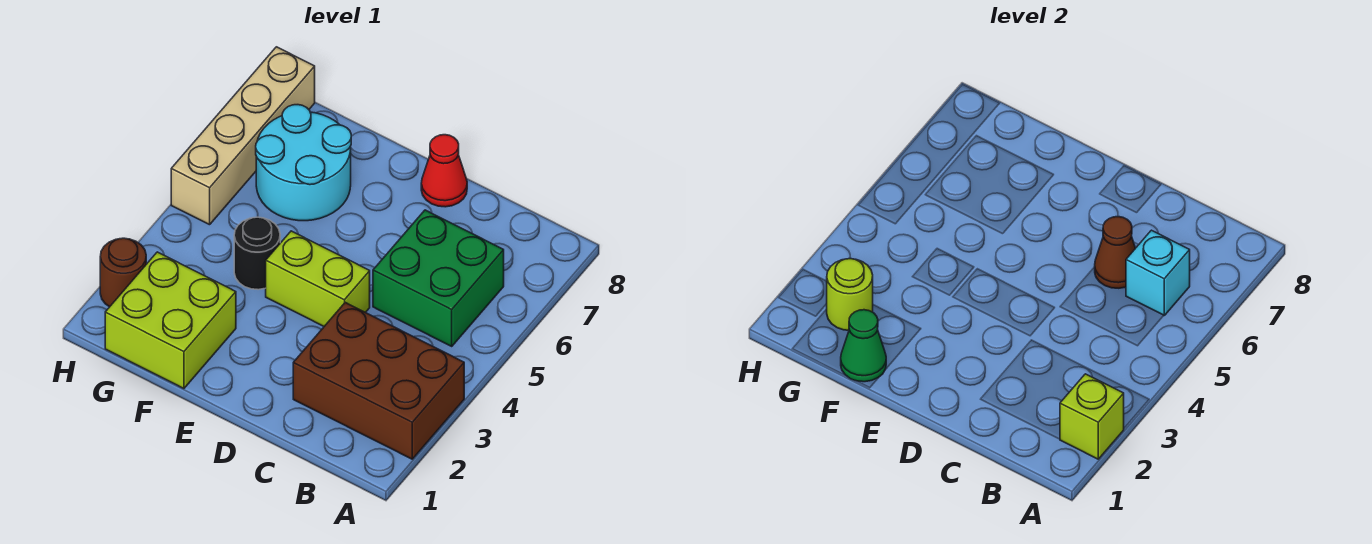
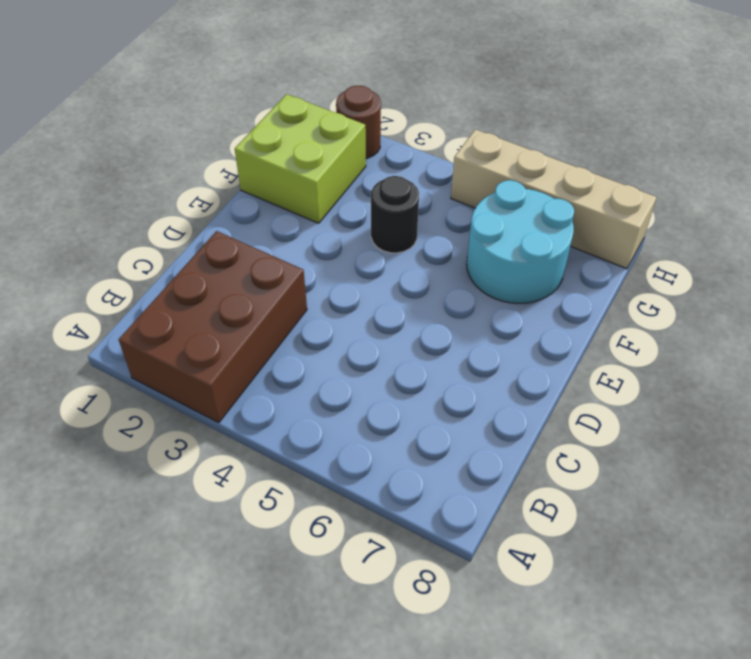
none -> green 2x2 brick [373,210,504,346]
none -> lime 1x2 brick [266,231,370,326]
none -> red 1x1 cone [421,135,467,207]

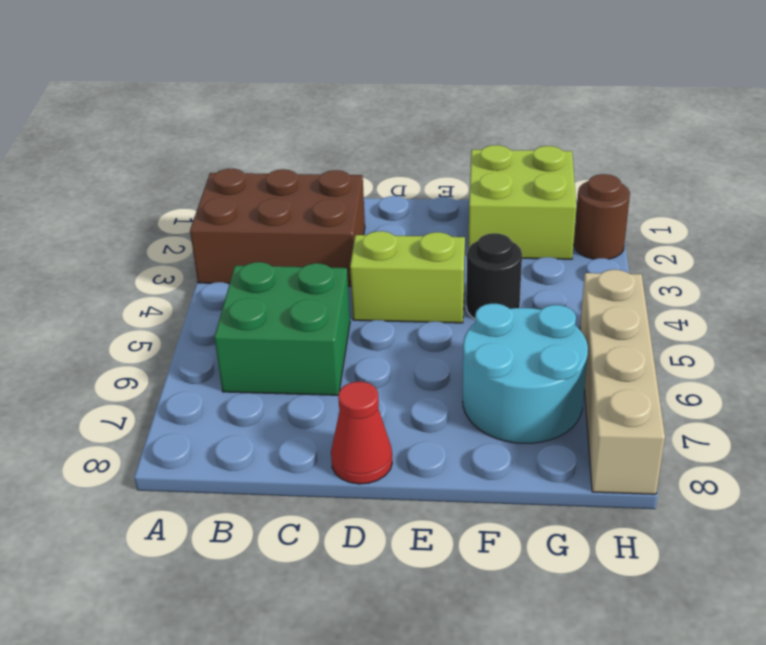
none -> lime 1x1 brick [1060,374,1124,459]
none -> cyan 1x1 brick [1126,230,1190,315]
none -> brown 1x1 cone [1095,217,1135,288]

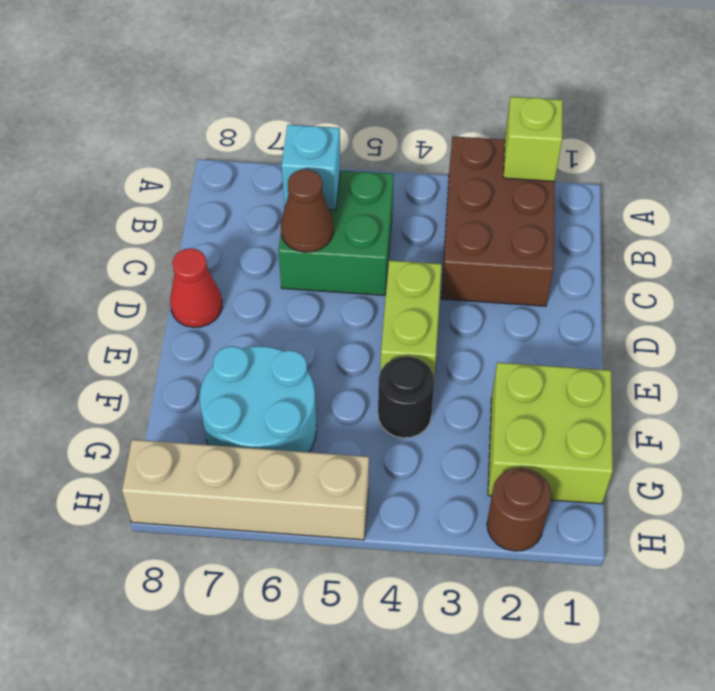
none -> green 1x1 cone [841,310,886,382]
none -> lime 1x1 round brick [827,259,873,330]

